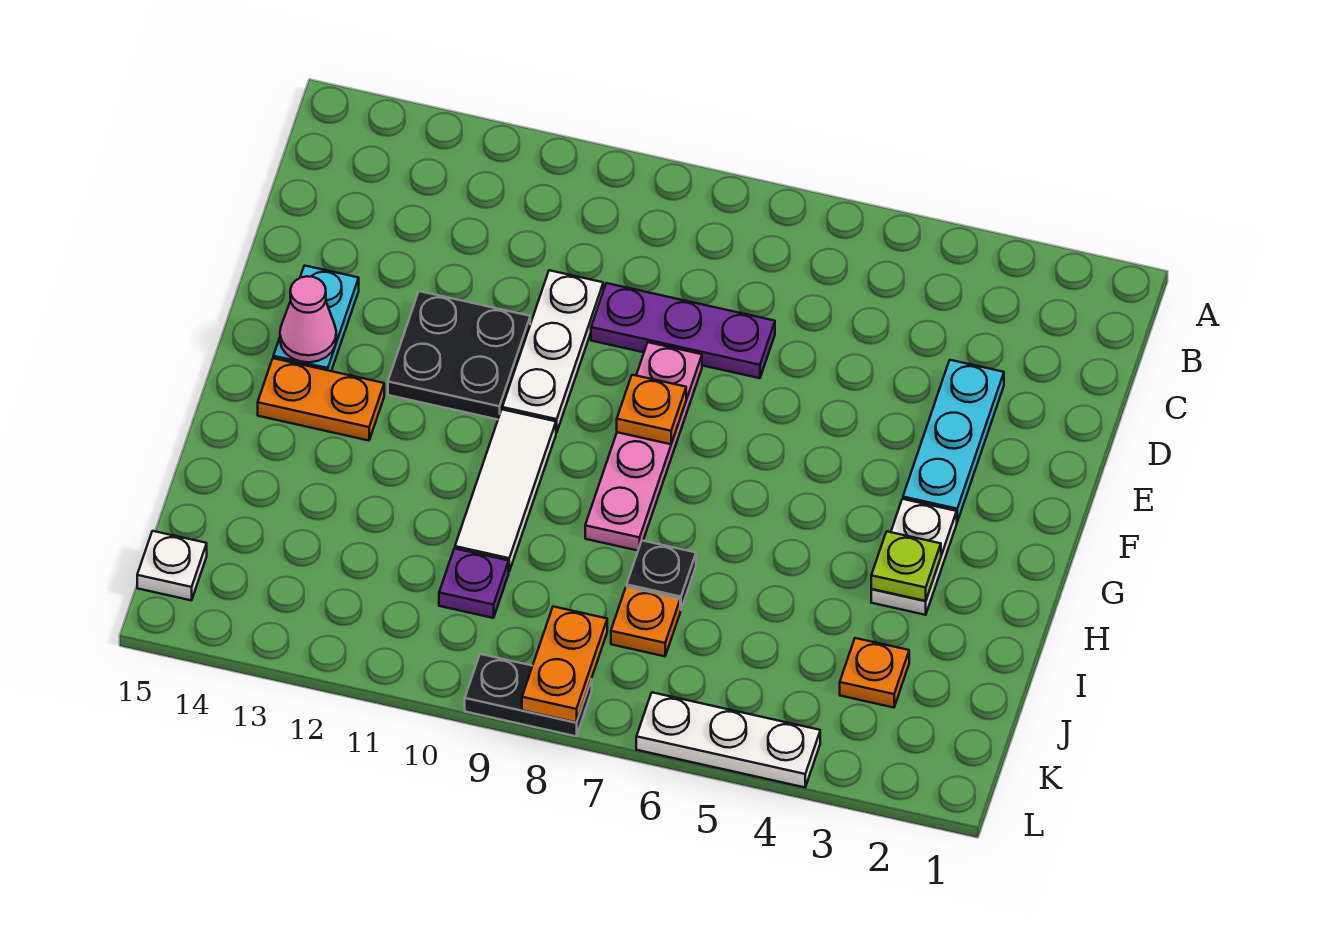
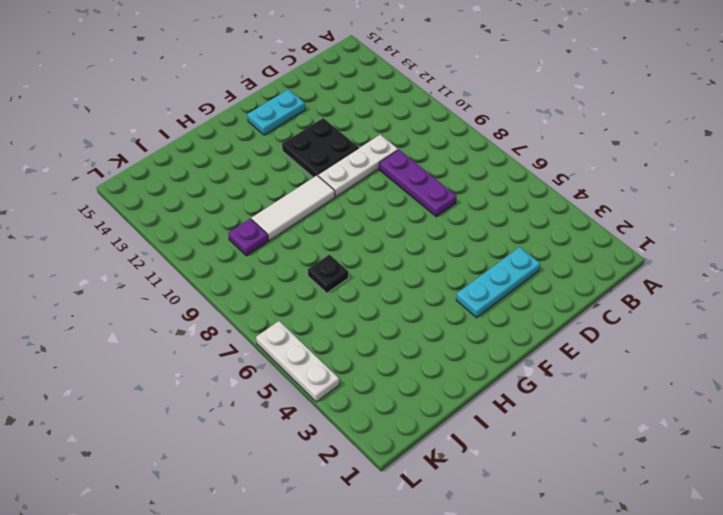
none -> pink 1x4 plate [585,342,702,551]
none -> white 1x2 plate [871,499,957,615]
none -> orange 1x2 plate [258,358,384,441]

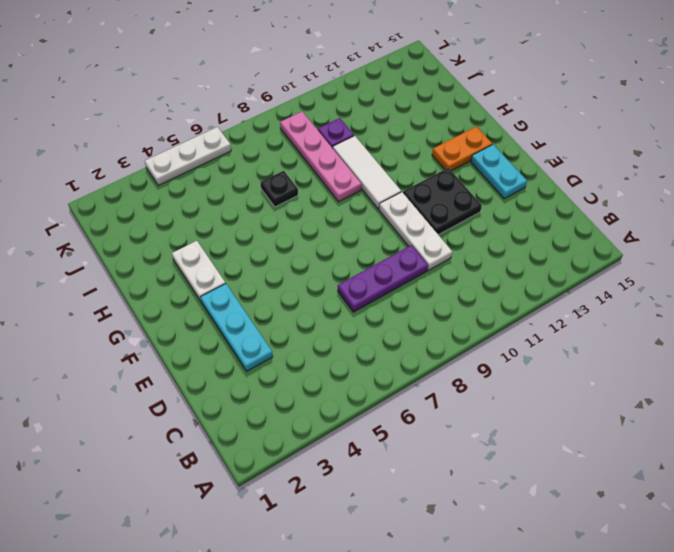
pink 1x4 plate [280,112,362,202] -> pink 1x4 plate moved to [585,342,702,551]
none -> orange 1x1 plate [840,638,909,708]
none -> orange 1x1 plate [611,587,680,656]
none -> white 1x1 plate [137,531,207,600]

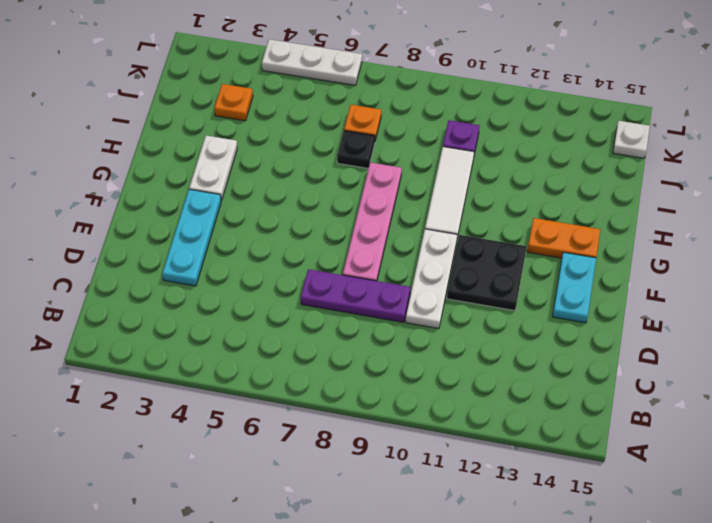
none -> black 1x2 plate [465,654,592,736]
none -> orange 1x1 plate [617,375,686,444]
none -> pink 1x1 cone [280,276,336,362]

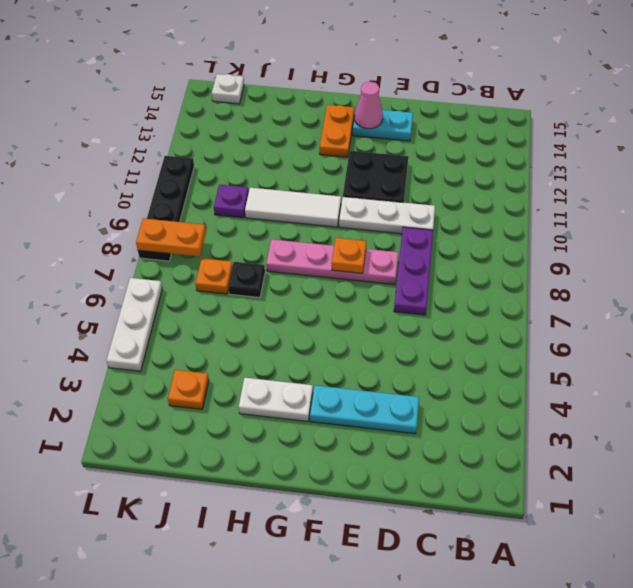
black 1x4 plate [138,156,194,261] -> black 1x2 plate [465,654,592,736]
none -> lime 1x1 plate [871,532,941,601]

